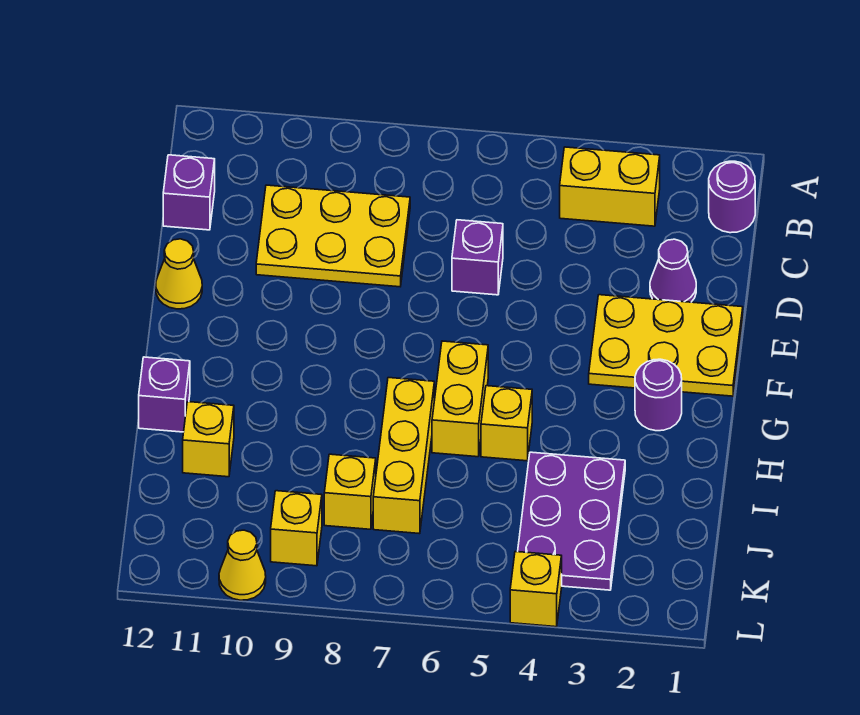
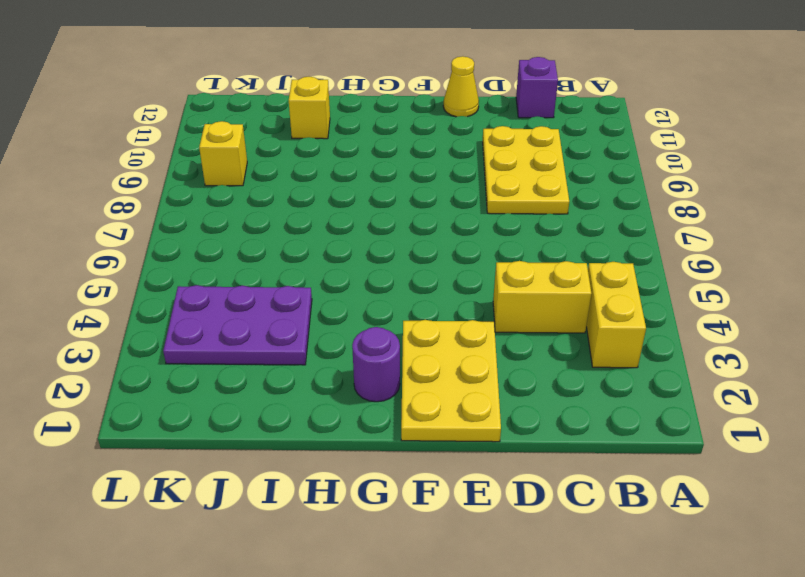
yellow 1x2 brick [493,261,591,333] -> yellow 1x2 brick moved to [432,341,488,457]
none -> purple 1x1 round brick [709,161,755,233]
none -> purple 1x1 cone [650,239,696,302]
none -> purple 1x1 brick [452,220,503,295]

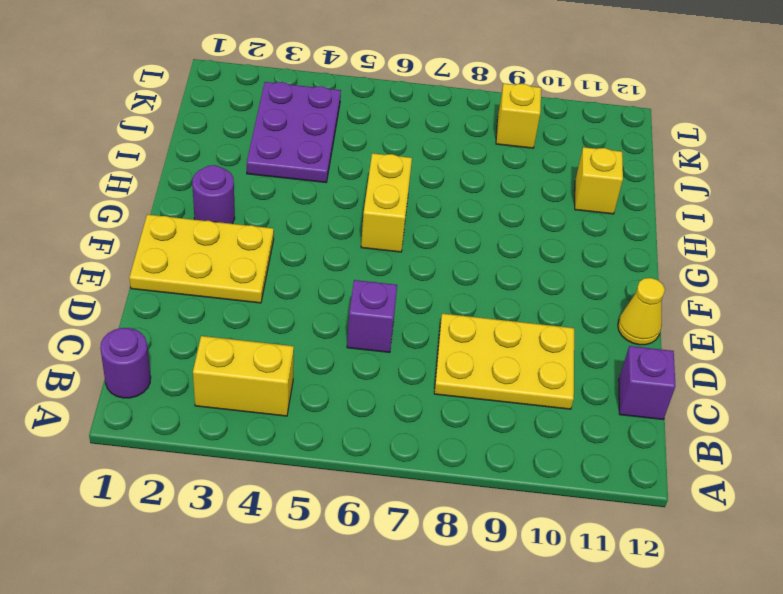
none -> purple 1x1 cone [650,239,696,302]
none -> yellow 1x1 brick [481,386,532,461]
none -> yellow 1x3 brick [373,378,434,534]

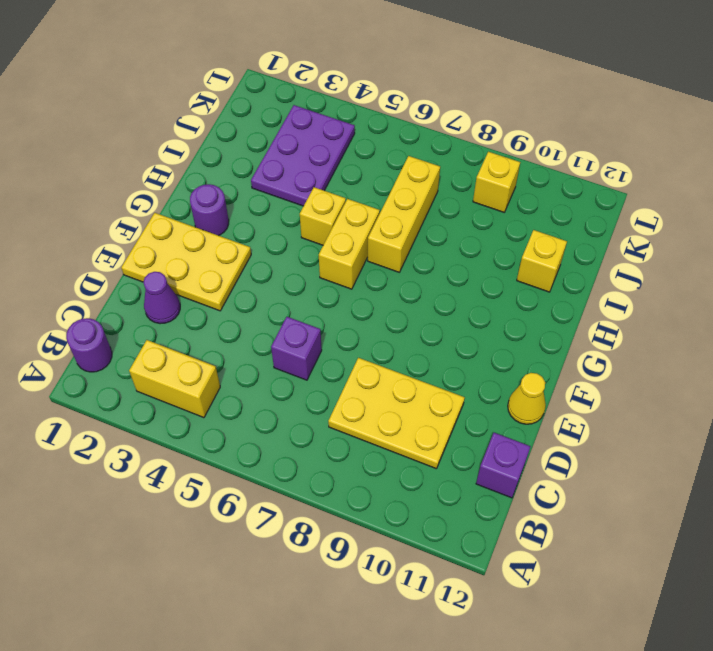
none -> purple 1x1 brick [139,357,190,432]
none -> yellow 1x1 brick [324,454,376,529]
none -> yellow 1x1 brick [510,552,562,627]

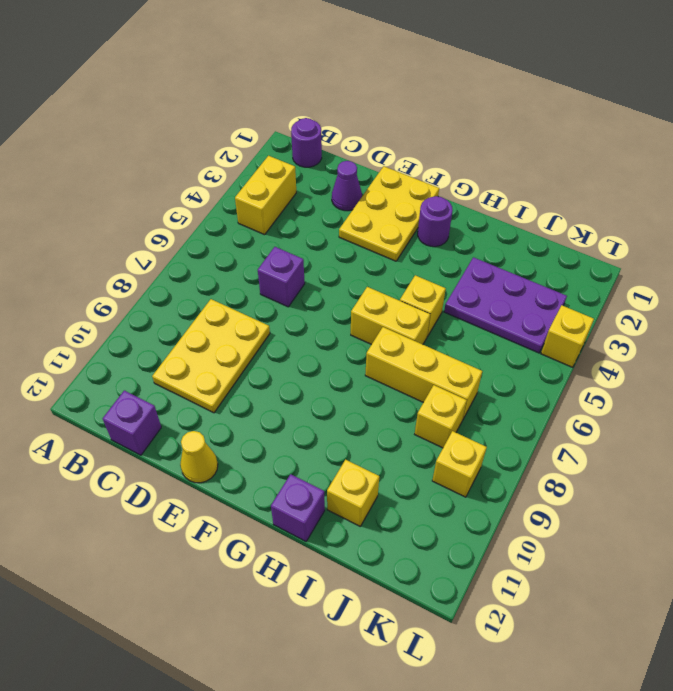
none -> yellow 1x1 cone [219,530,266,600]

